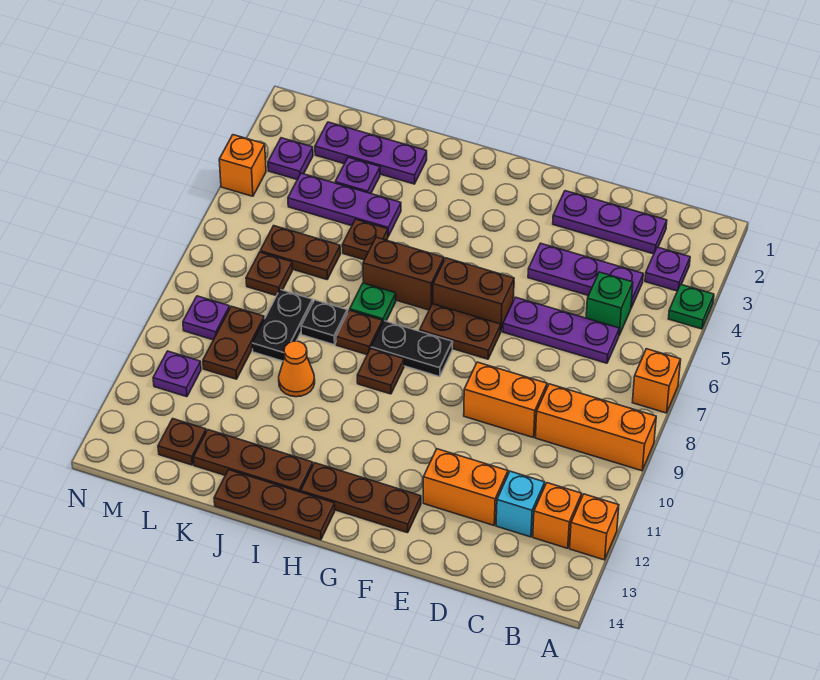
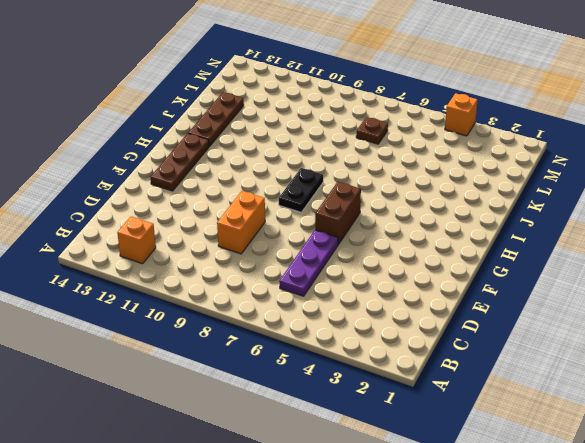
none -> green 1x1 plate [668,284,714,329]
none -> orange 1x1 brick [632,349,681,413]
none -> orange 1x3 brick [535,384,656,471]
none -> orange 1x1 brick [570,494,619,560]

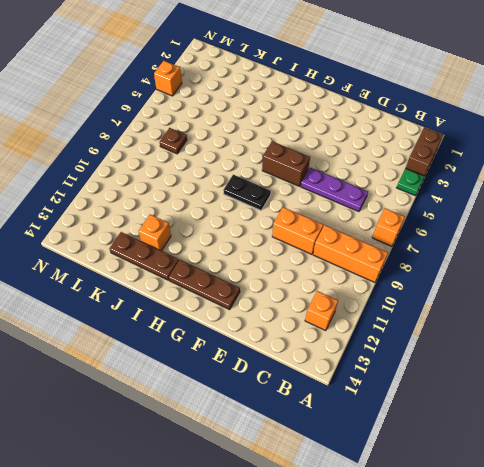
brown 1x2 brick [406,127,443,176] -> brown 1x2 brick turned to [363,237,444,310]
orange 1x1 brick [139,215,171,251] -> orange 1x1 brick moved to [570,494,619,560]
none -> purple 1x1 plate [645,247,690,291]
none -> purple 1x3 plate [553,191,667,254]
none -> purple 1x3 plate [528,243,643,308]
none -> green 1x1 brick [586,272,633,335]

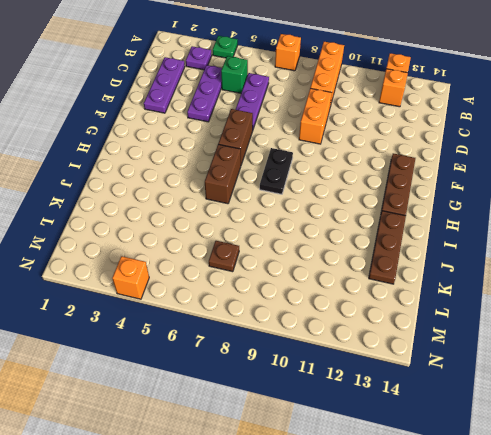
none -> cyan 1x1 brick [496,471,545,537]
none -> orange 1x2 brick [423,449,508,525]
none -> brown 1x2 plate [420,304,501,359]
none -> brown 1x1 plate [357,349,404,394]

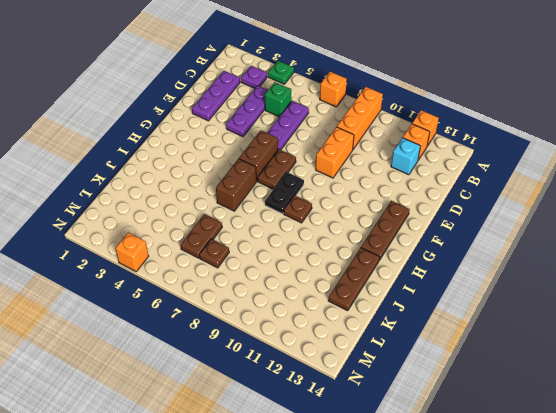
none -> orange 1x2 brick [423,449,508,525]
none -> brown 1x3 plate [214,470,335,540]
none -> green 1x1 plate [350,283,396,323]
none -> brown 1x1 plate [336,310,382,355]

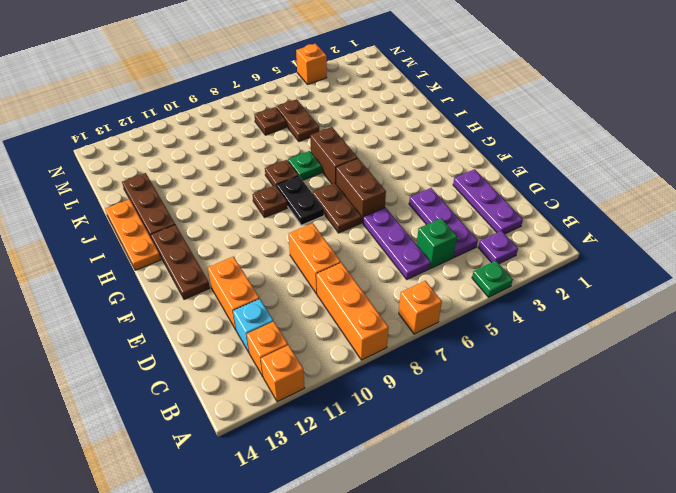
orange 1x3 plate [105,199,161,270] -> brown 1x3 plate [214,470,335,540]
none -> purple 1x3 plate [315,122,427,184]
none -> purple 1x3 plate [288,173,401,236]
none -> brown 1x1 plate [342,219,388,260]
none -> black 1x1 plate [301,300,348,345]

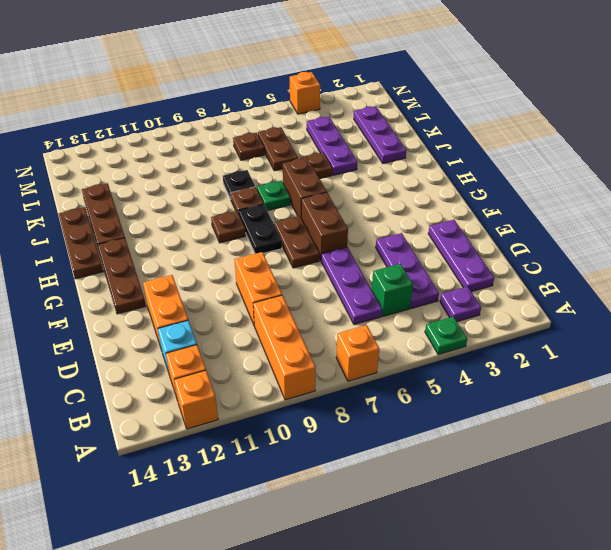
none -> orange 1x1 cone [279,341,315,397]
none -> purple 1x1 plate [335,157,380,194]
none -> black 1x2 plate [252,290,313,361]
none -> brown 1x2 plate [203,306,264,379]

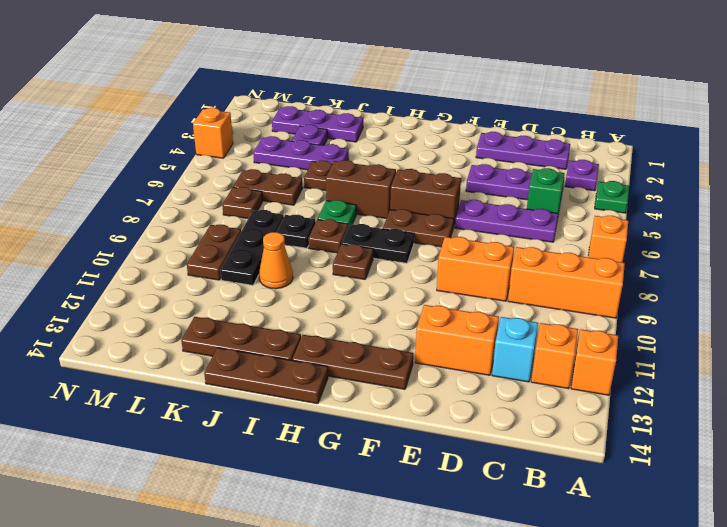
black 1x3 plate [220,210,284,285] -> black 1x2 plate [252,290,313,361]
none -> brown 1x1 plate [158,419,206,465]
none -> purple 1x1 plate [268,138,313,180]
none -> purple 1x1 plate [183,296,230,340]
none -> purple 1x1 plate [153,351,201,397]

